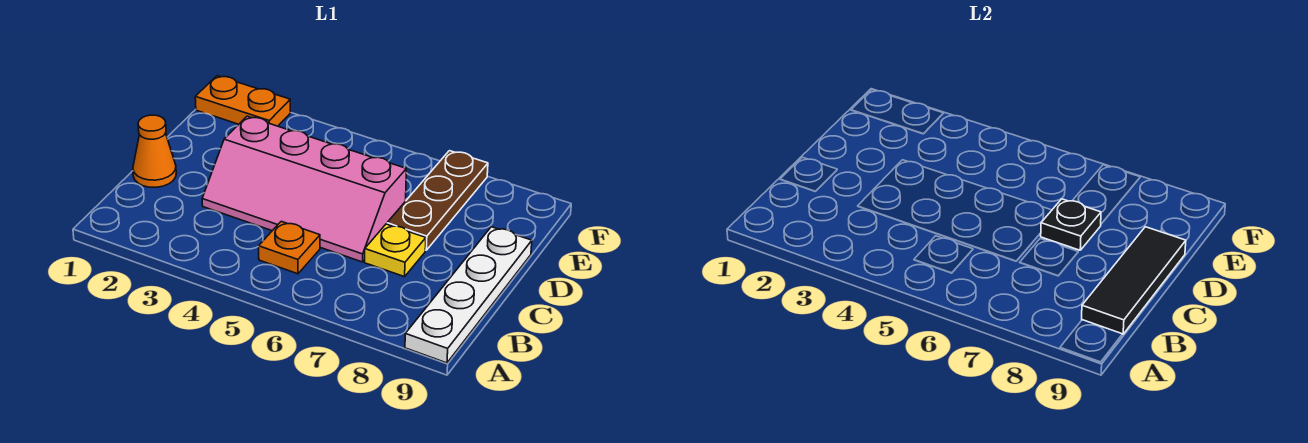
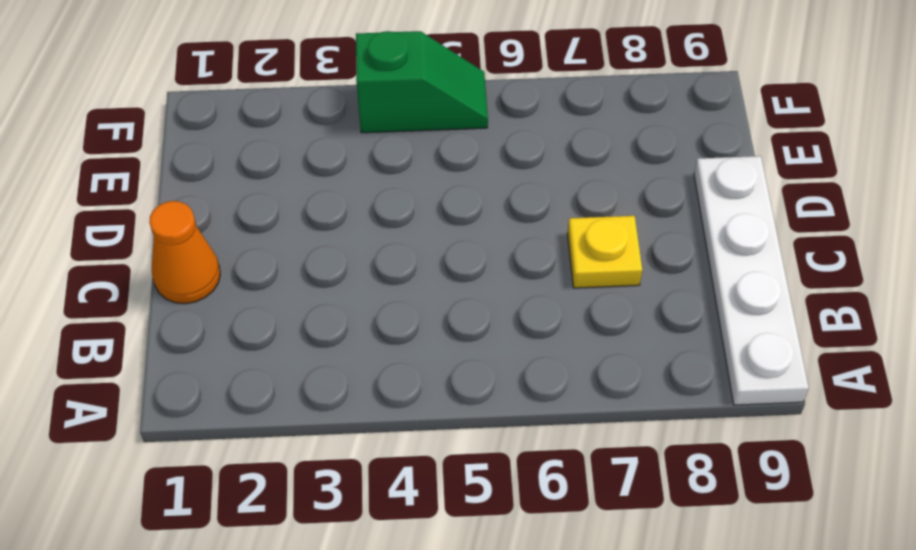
green 1x2 slope [356,31,488,133] -> none
none -> orange 1x1 plate [259,221,320,274]
none -> pink 2x4 slope [202,116,406,262]

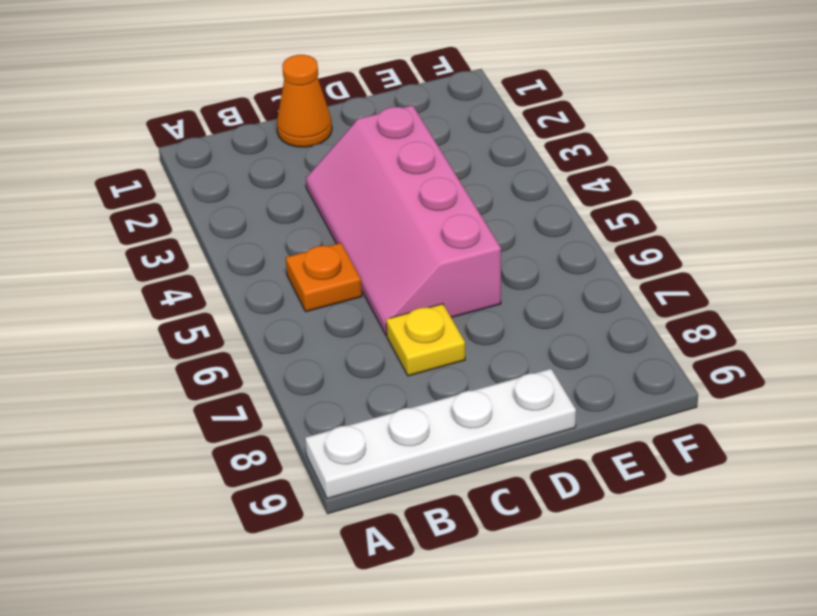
none -> brown 1x3 plate [387,151,488,250]
none -> orange 1x2 plate [195,76,291,126]

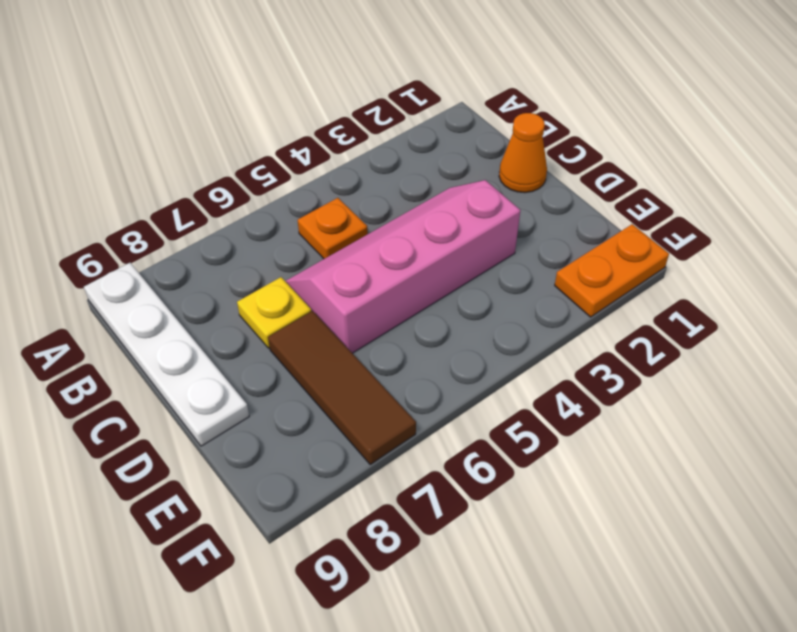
brown 1x3 tile [268,311,416,464] -> brown 1x3 plate [387,151,488,250]
none -> black 1x3 tile [1082,227,1186,334]
none -> black 1x1 plate [1041,199,1101,250]

